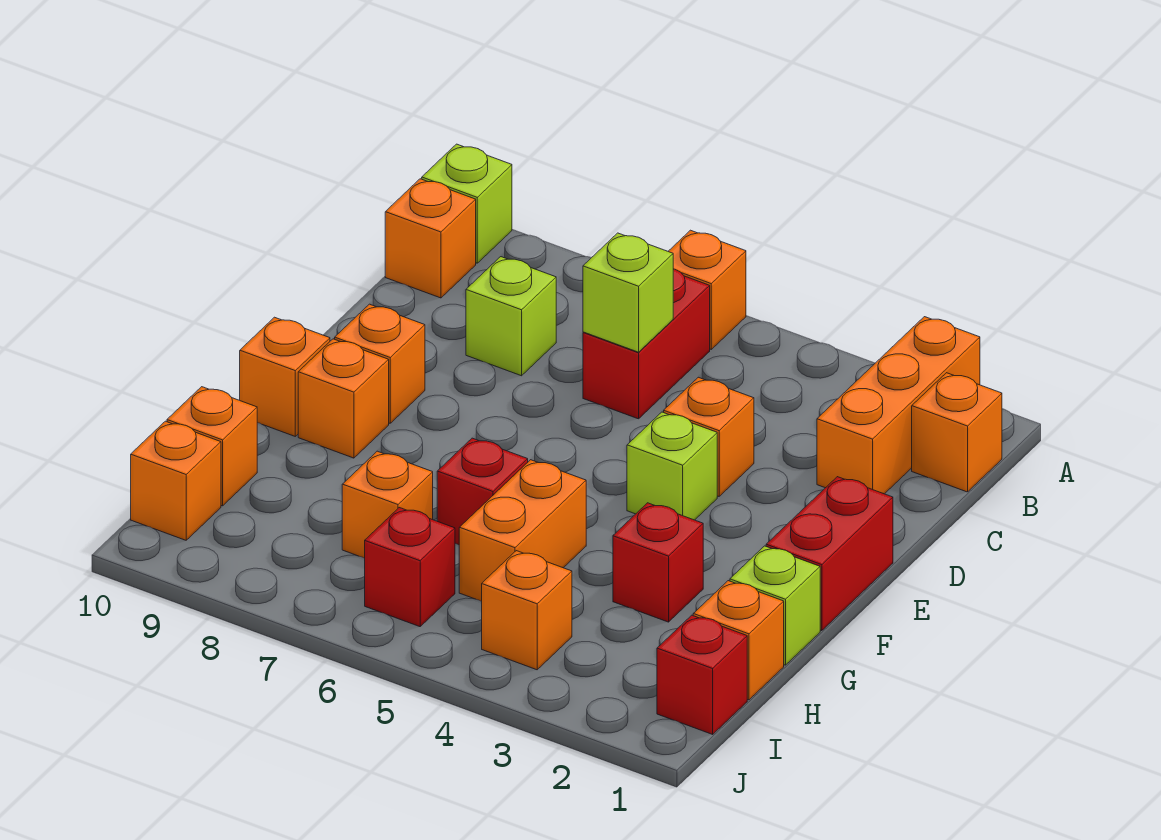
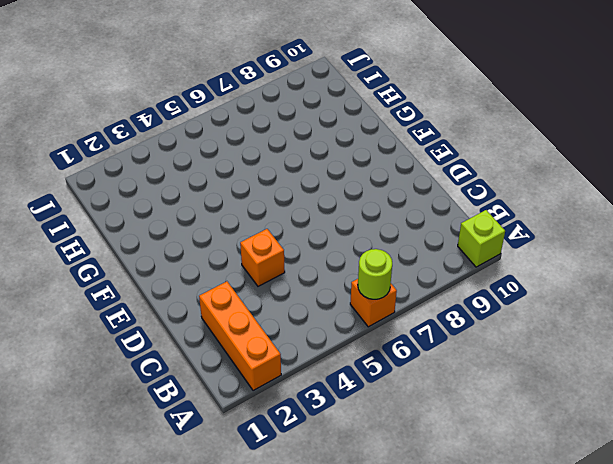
lime 1x1 round brick [358,249,392,299] -> none
none -> orange 1x1 brick [912,373,1002,492]
none -> red 1x2 brick [583,269,710,419]
none -> orange 1x1 brick [385,179,476,298]

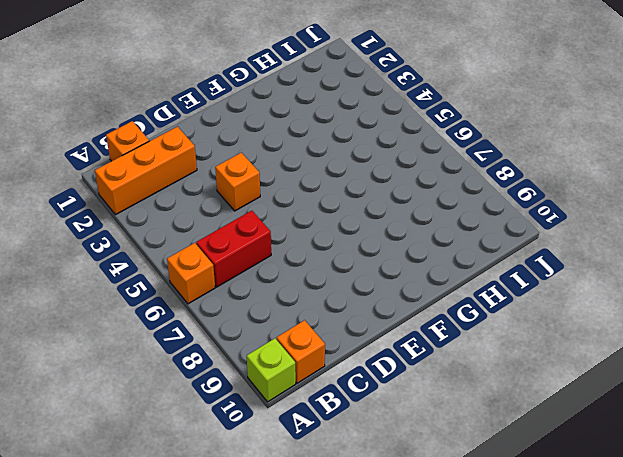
none -> lime 1x1 brick [466,257,556,376]
none -> red 1x2 brick [766,477,893,631]
none -> lime 1x1 brick [627,412,717,520]

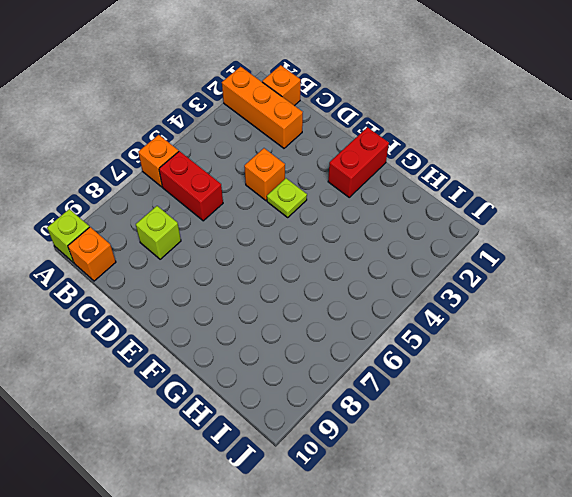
lime 1x1 plate [267,178,307,217] -> lime 1x1 brick [627,412,717,520]
red 1x2 brick [328,127,389,197] -> red 1x2 brick turned to [766,477,893,631]
none -> orange 1x1 brick [335,304,425,423]
none -> orange 1x1 brick [298,339,389,458]
none -> orange 1x1 brick [240,317,330,436]

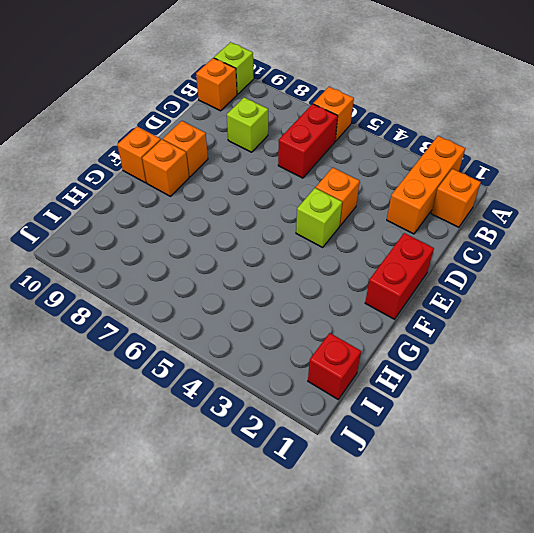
none -> lime 1x1 brick [730,546,820,665]
none -> red 1x1 brick [613,503,703,622]
none -> orange 1x2 brick [459,460,586,601]

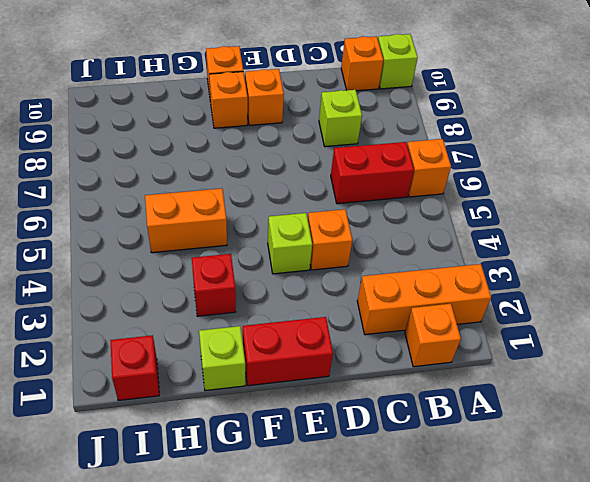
none -> red 1x1 brick [437,438,528,545]
none -> orange 1x1 brick [693,581,784,700]
none -> orange 1x1 brick [342,451,433,558]

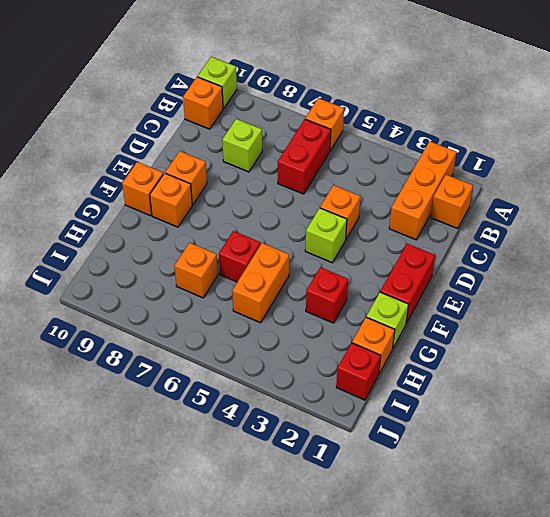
none -> orange 1x1 brick [167,387,257,506]
none -> orange 1x1 brick [482,551,572,670]
none -> red 1x1 brick [365,508,455,627]

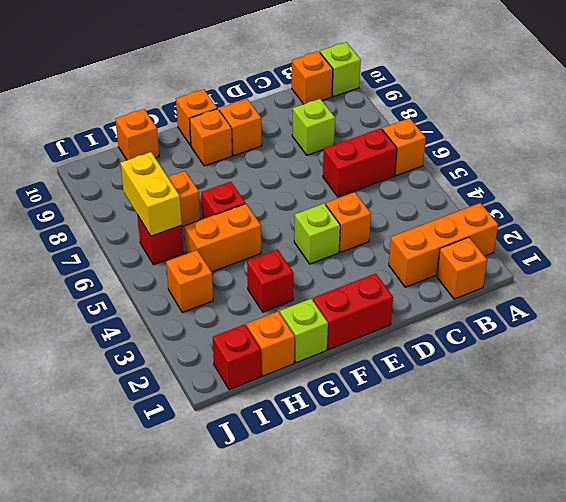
yellow 1x2 brick [121,152,182,236] -> none
none -> orange 1x1 brick [131,421,221,540]
none -> lime 1x1 brick [583,233,673,352]

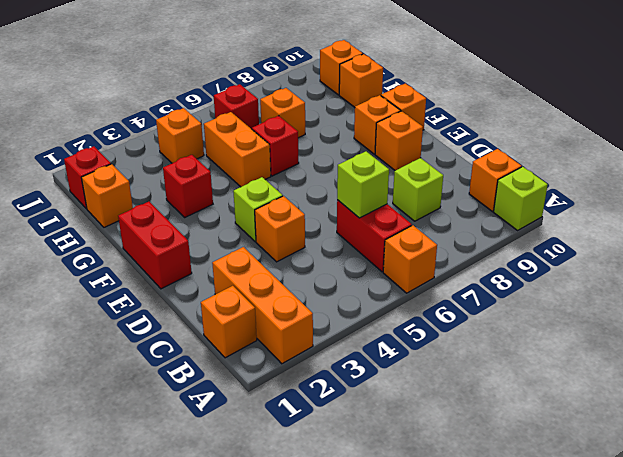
none -> lime 1x1 brick [730,546,820,665]

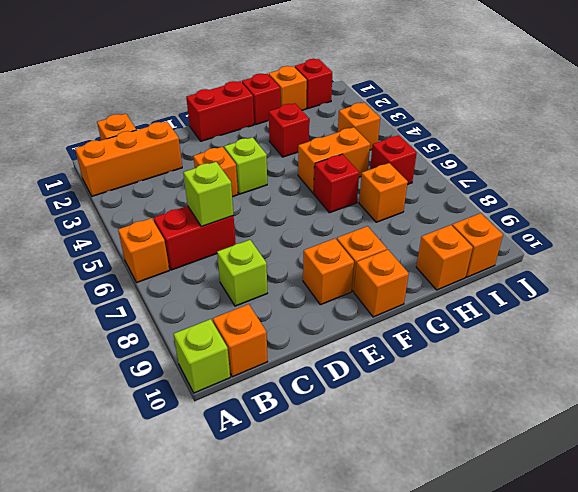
red 1x1 brick [242,74,280,125] -> lime 1x1 brick [730,546,820,665]

